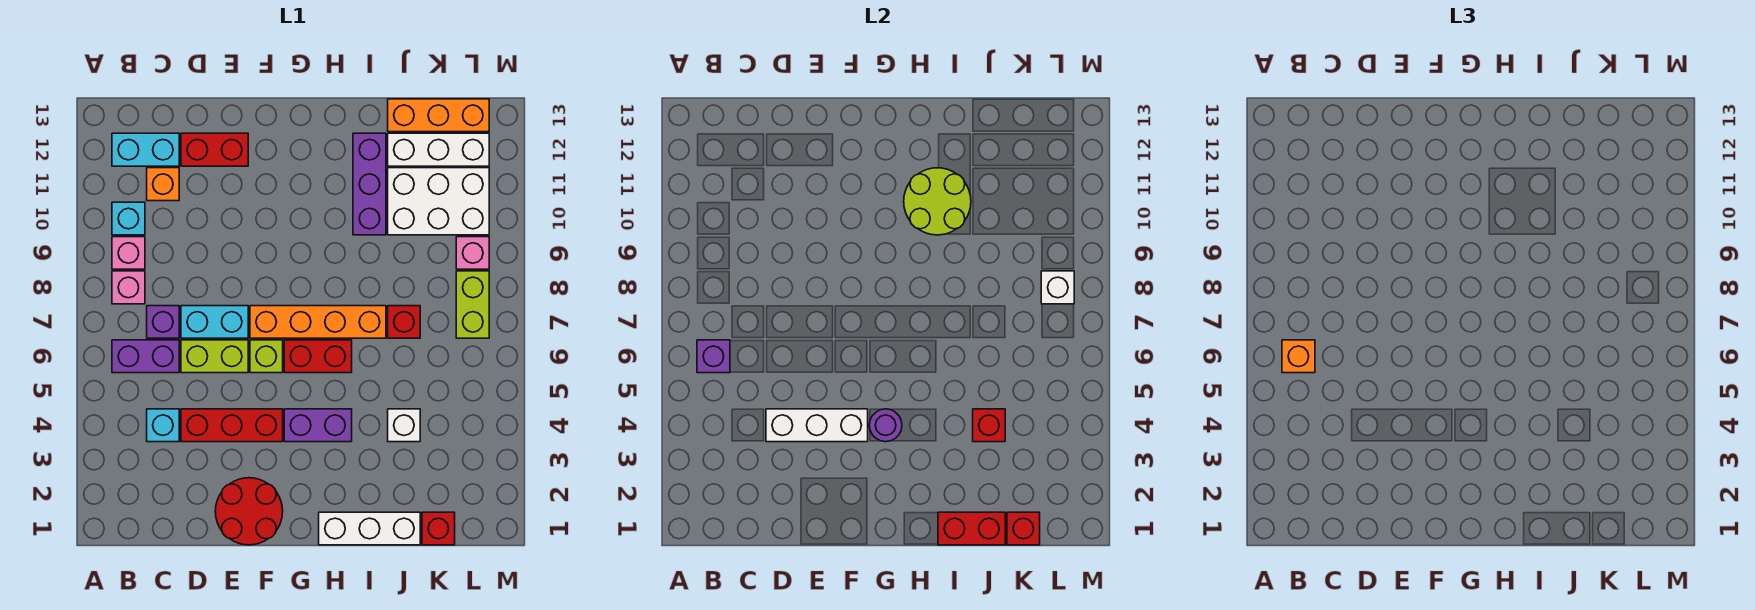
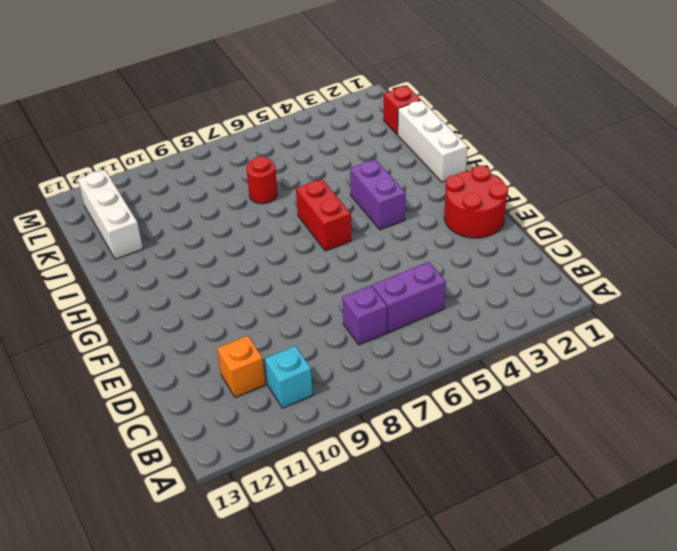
purple 1x2 brick [372,262,446,332] -> purple 1x2 brick turned to [112,340,179,373]
red 1x1 round brick [247,156,277,204] -> red 1x1 brick [388,306,420,338]
none -> pink 1x1 brick [112,271,145,304]
none -> pink 1x1 brick [112,237,145,269]
none -> cyan 1x2 brick [112,133,179,166]
none -> cyan 1x1 brick [147,409,179,442]

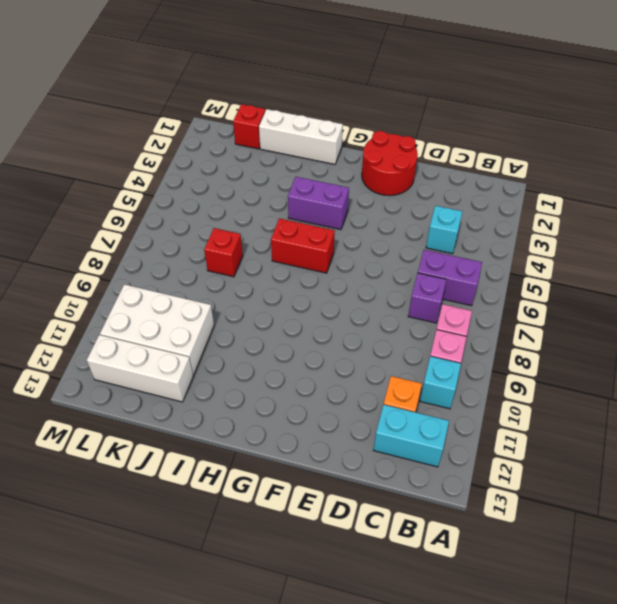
none -> red 1x3 brick [181,409,283,442]
none -> lime 1x2 brick [181,340,248,373]
none -> cyan 1x2 brick [181,306,248,338]
none -> red 1x2 brick [181,133,248,166]

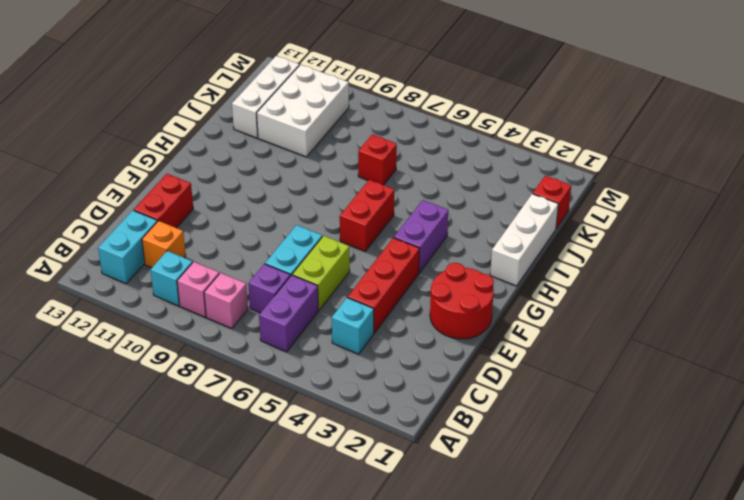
none -> lime 1x1 brick [250,340,283,373]
none -> orange 1x4 brick [250,306,386,338]
none -> purple 1x3 brick [353,133,386,235]
none -> white 1x1 brick [388,409,420,442]

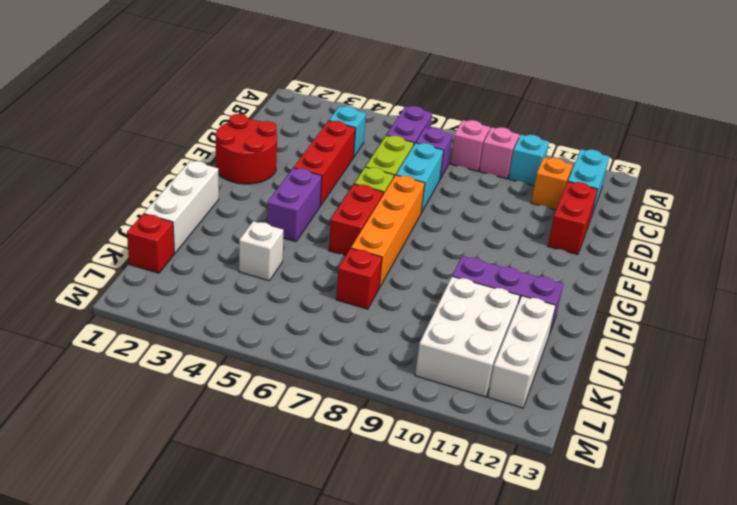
none -> orange 1x3 brick [388,99,489,132]
none -> lime 1x2 brick [456,271,489,338]
none -> pink 1x1 brick [456,237,489,269]
none -> purple 1x1 brick [697,340,730,373]

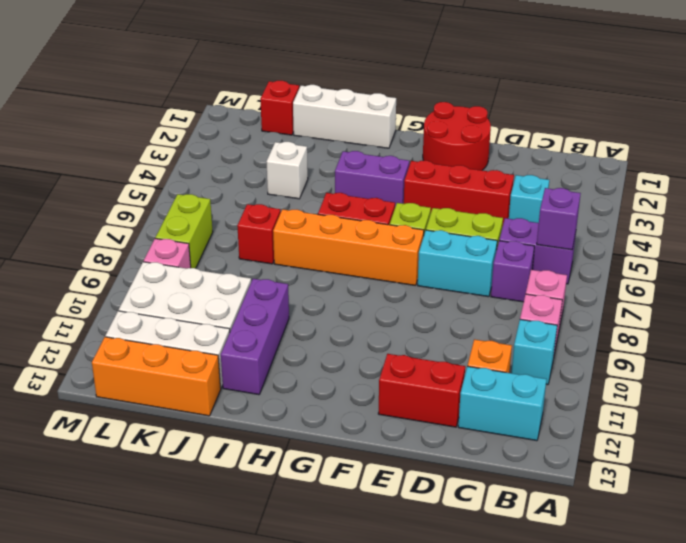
none -> white 1x3 brick [766,409,868,442]
none -> purple 1x1 round brick [869,409,902,442]
none -> lime 2x2 round brick [904,168,971,235]
none -> red 1x2 brick [938,512,1005,545]

